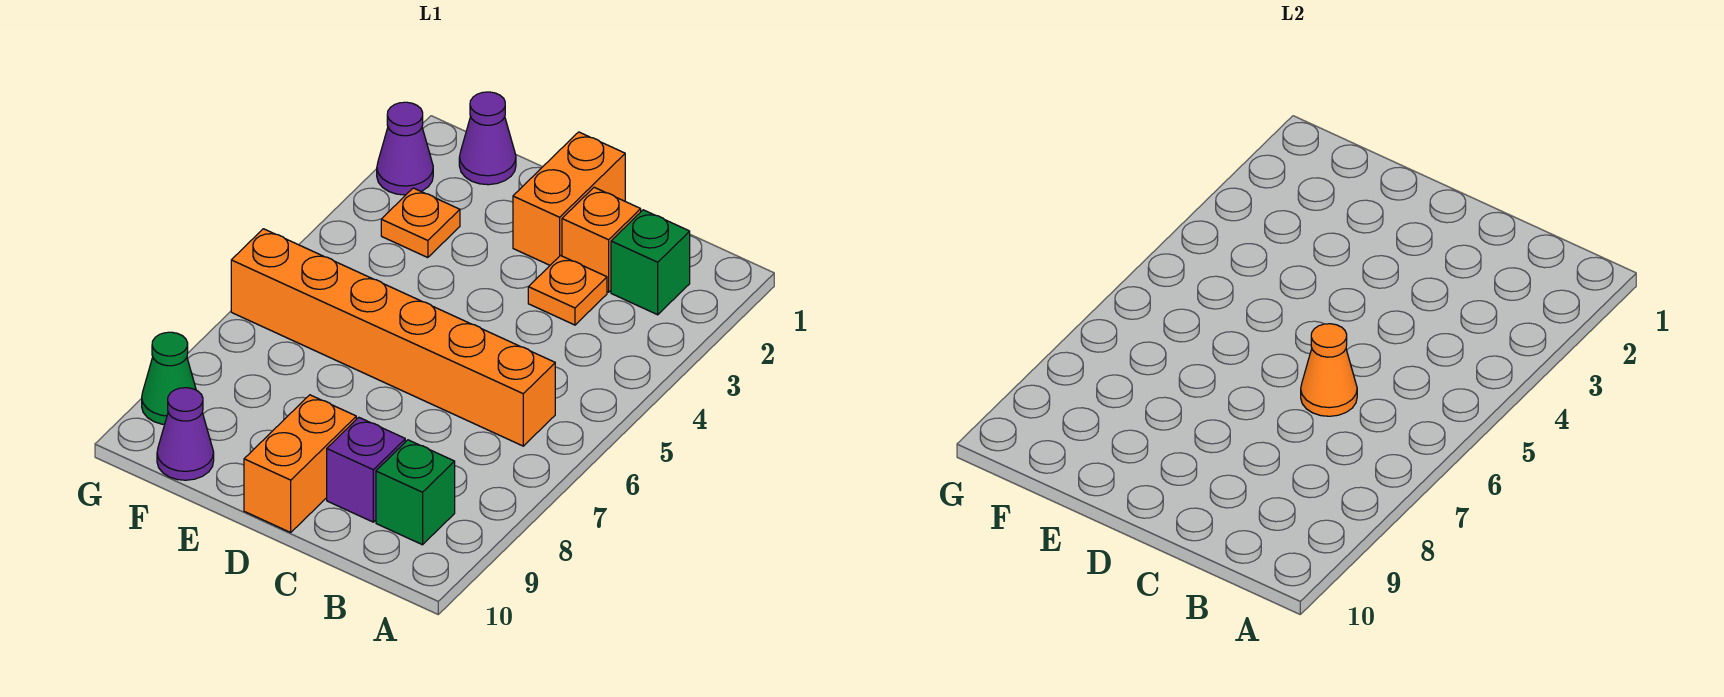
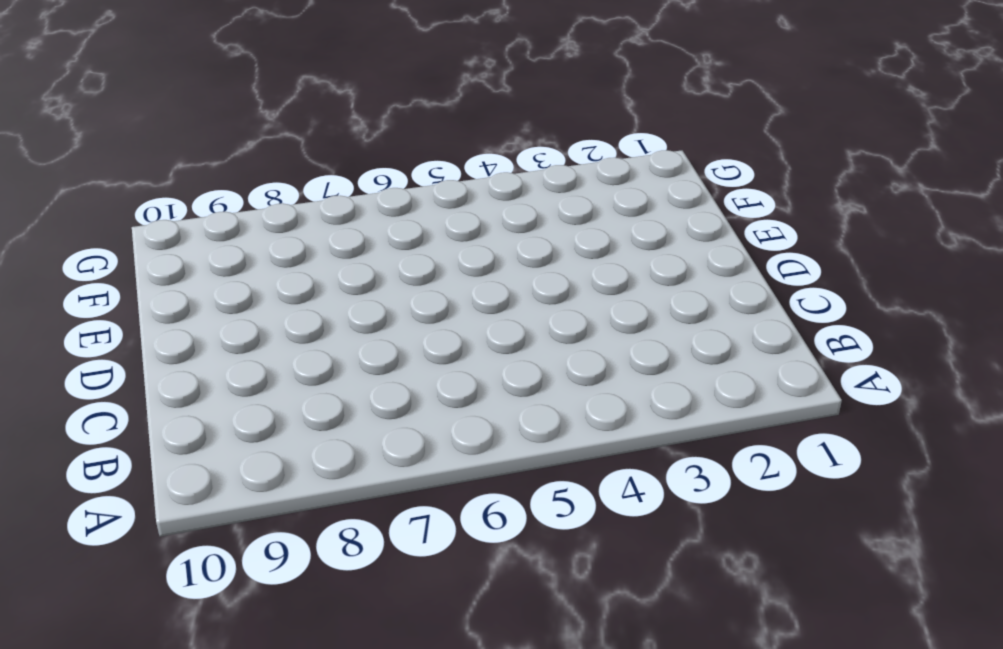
none -> green 1x1 brick [611,210,690,315]
none -> orange 1x6 brick [231,229,555,446]
none -> green 1x1 brick [376,440,455,545]

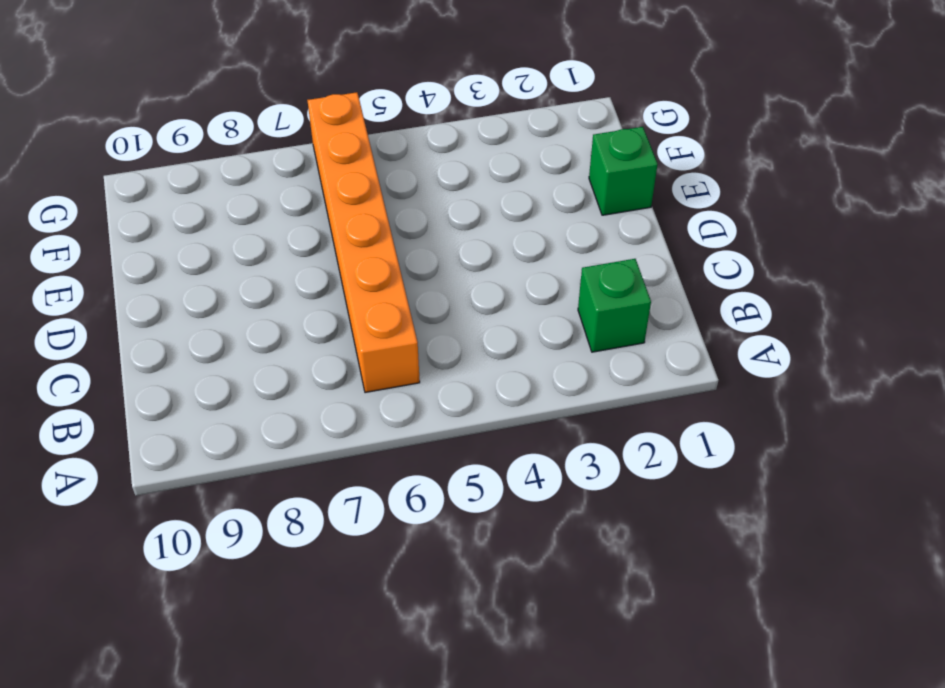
green 1x1 brick [589,127,658,215] -> green 1x1 brick moved to [376,440,455,545]
none -> orange 1x1 brick [562,187,641,292]
none -> orange 1x1 plate [528,256,607,325]
none -> purple 1x1 brick [327,417,405,522]

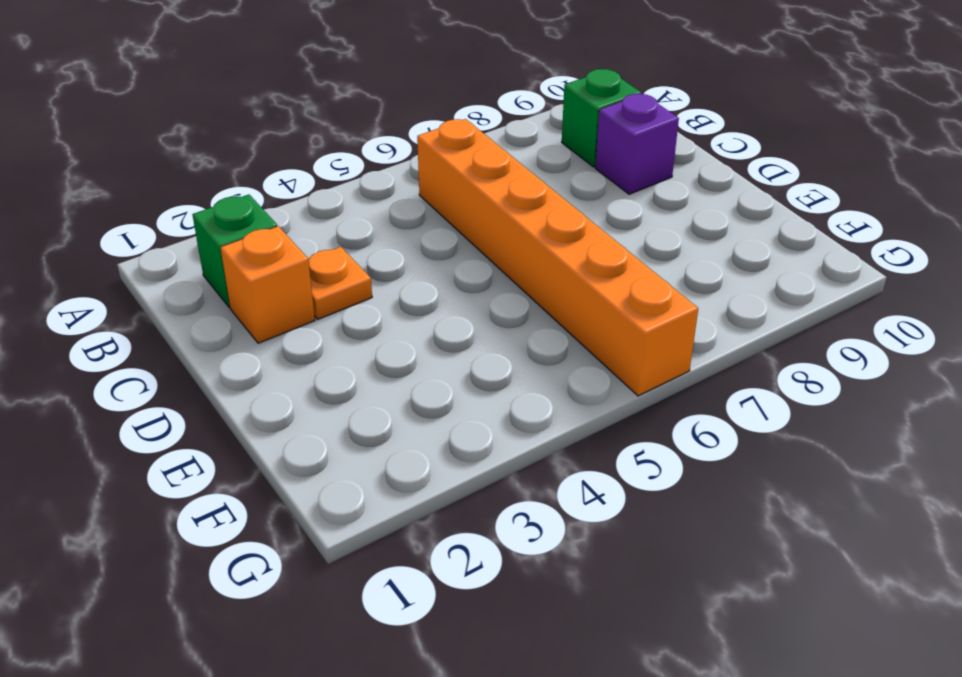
none -> orange 1x2 brick [513,132,625,265]
none -> orange 1x2 brick [244,395,356,532]
none -> purple 1x1 cone [459,92,516,185]

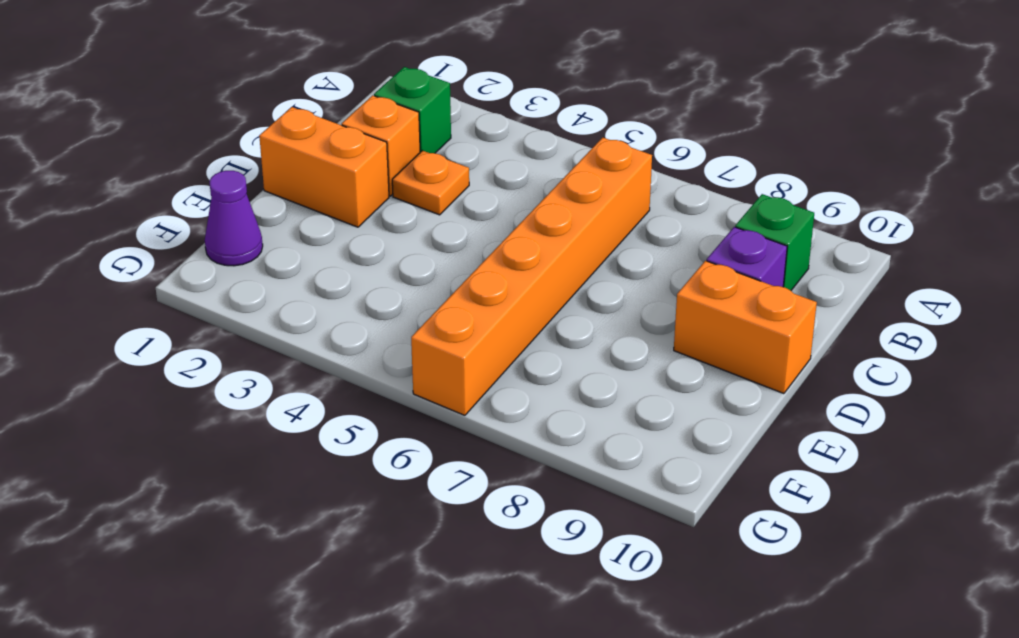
none -> orange 1x1 plate [381,188,460,258]
none -> purple 1x1 cone [157,388,214,480]
none -> purple 1x1 cone [377,102,433,195]

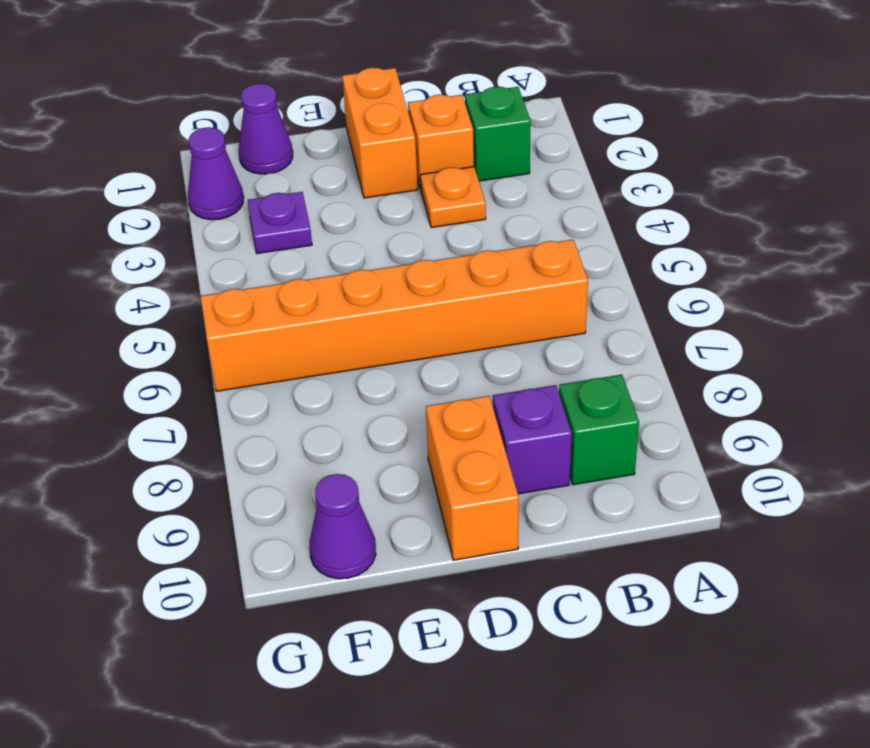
purple 1x1 plate [248,192,312,254] -> orange 1x1 plate [381,188,460,258]
none -> green 1x1 cone [142,332,196,424]
none -> orange 1x1 cone [1301,324,1357,416]

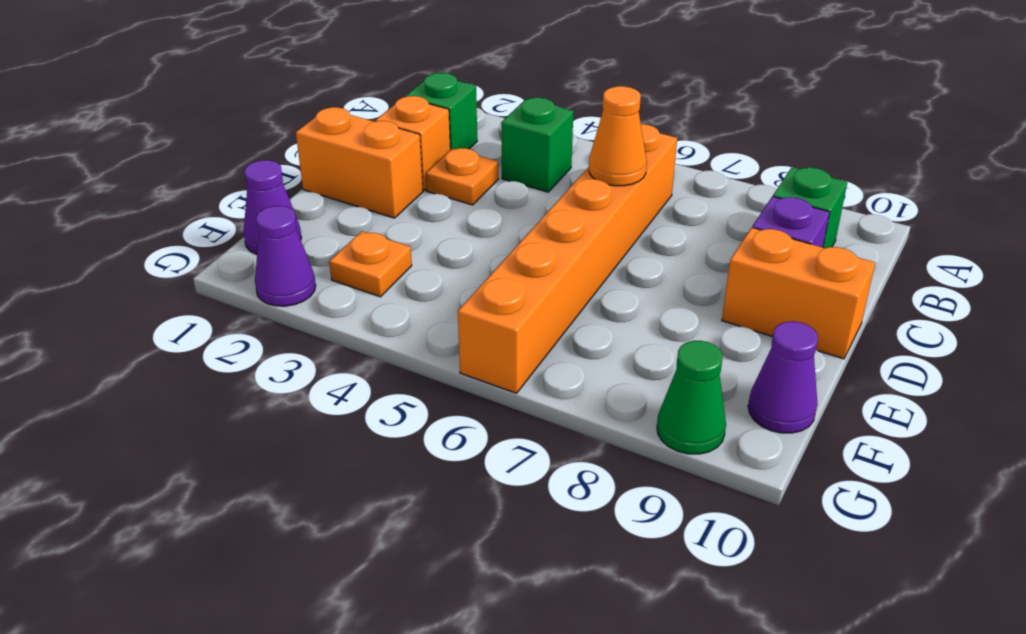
green 1x1 brick [501,98,573,192] -> none

